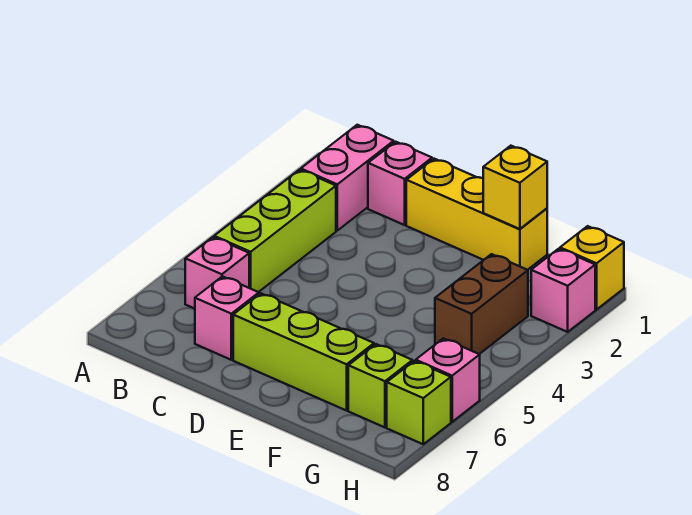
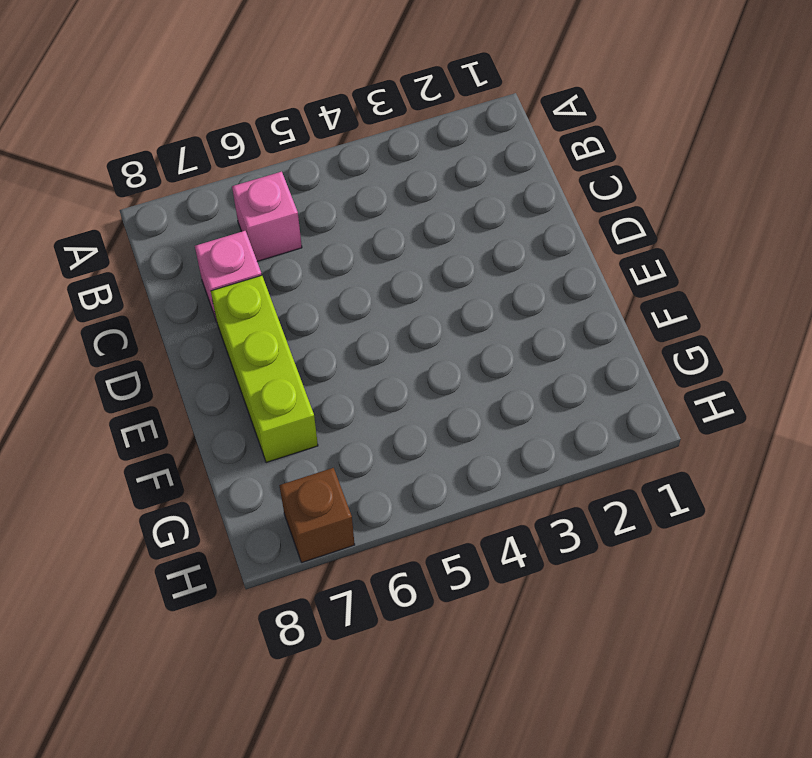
brown 1x1 brick [279,468,355,562] -> lime 1x1 brick [387,361,451,444]
none -> pink 1x2 brick [301,125,394,230]
none -> lime 1x3 brick [214,170,336,292]
none -> pink 1x1 brick [368,142,432,225]

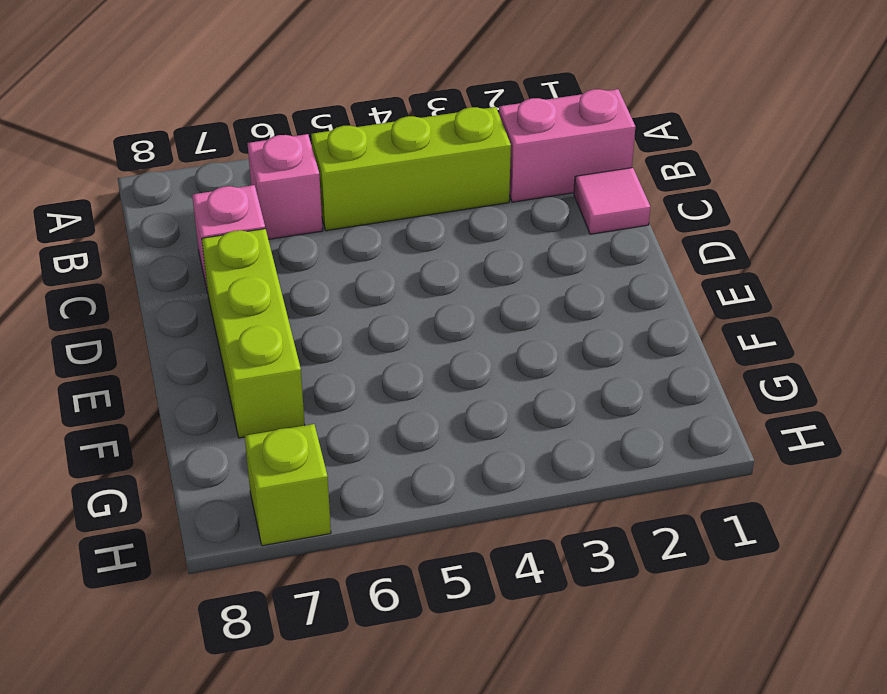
pink 1x1 tile [574,168,650,234] -> pink 1x1 brick [368,142,432,225]
none -> yellow 1x3 brick [406,159,547,270]
none -> brown 1x2 brick [435,254,528,354]
none -> lime 1x1 brick [348,344,412,427]

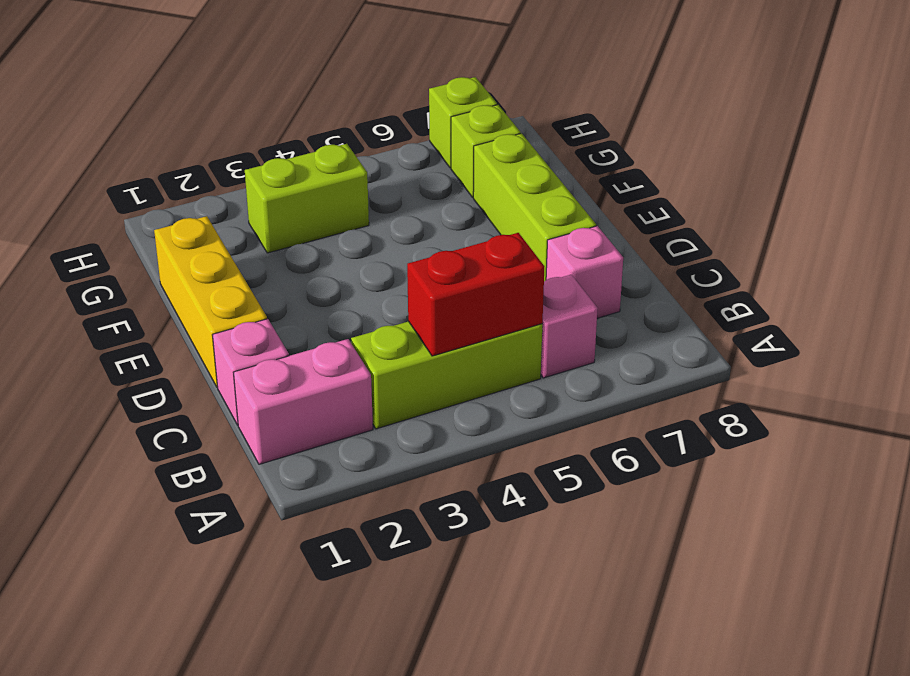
red 1x2 brick [407,233,544,356] -> none
lime 1x2 brick [245,144,369,253] -> brown 1x2 brick [435,254,528,354]
none -> yellow 1x1 brick [560,226,624,310]
none -> pink 1x1 brick [531,249,595,332]
none -> pink 1x1 brick [416,338,480,422]

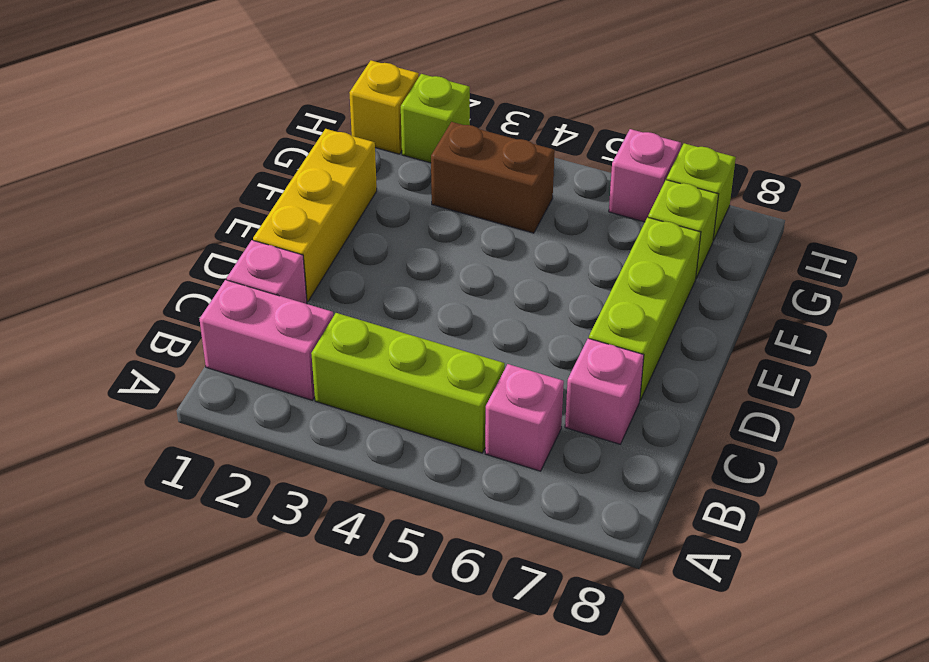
lime 1x1 brick [401,74,470,163] -> pink 1x1 brick [531,249,595,332]
none -> yellow 1x1 brick [483,146,547,229]

